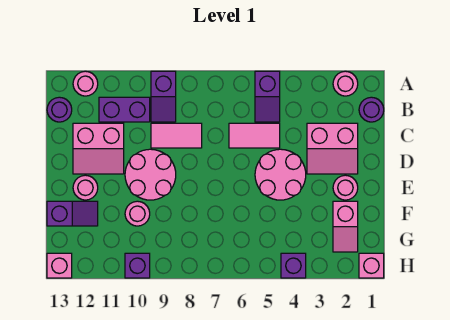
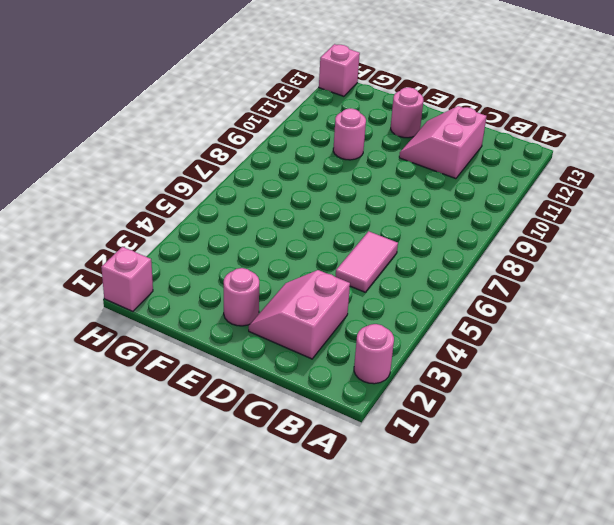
none -> purple 1x2 slope [255,71,280,122]
none -> purple 1x2 slope [151,71,176,122]
none -> pink 1x1 round brick [73,71,98,96]

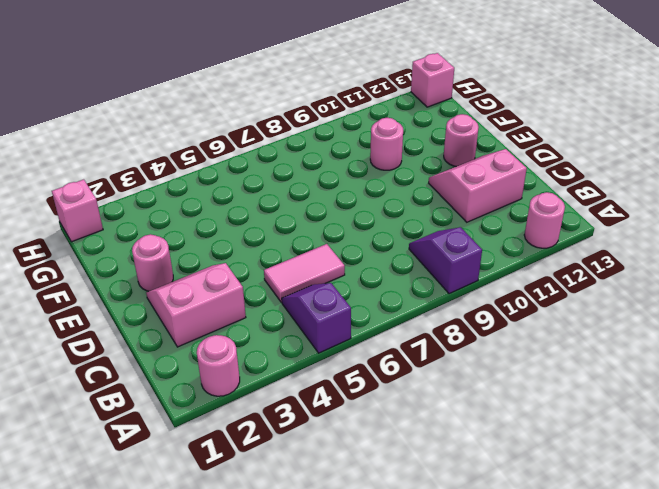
none -> purple 1x1 round brick [359,97,384,122]
none -> purple 1x2 brick [99,97,150,122]
none -> purple 1x1 round brick [47,97,72,122]

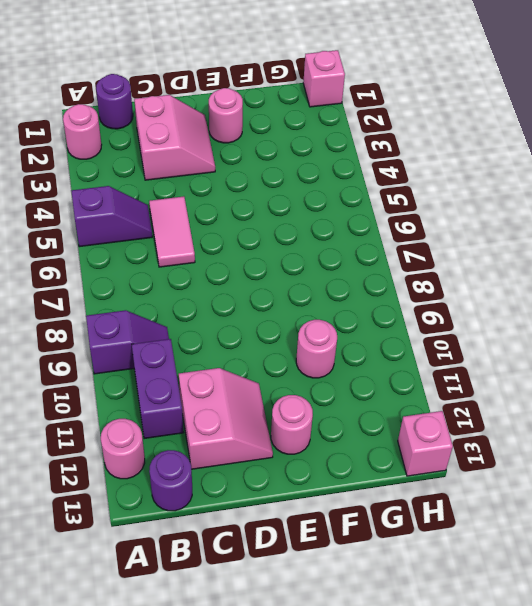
none -> pink 1x2 tile [151,123,202,148]
none -> pink 2x2 round brick [255,149,306,200]
none -> pink 2x2 round brick [125,149,176,200]

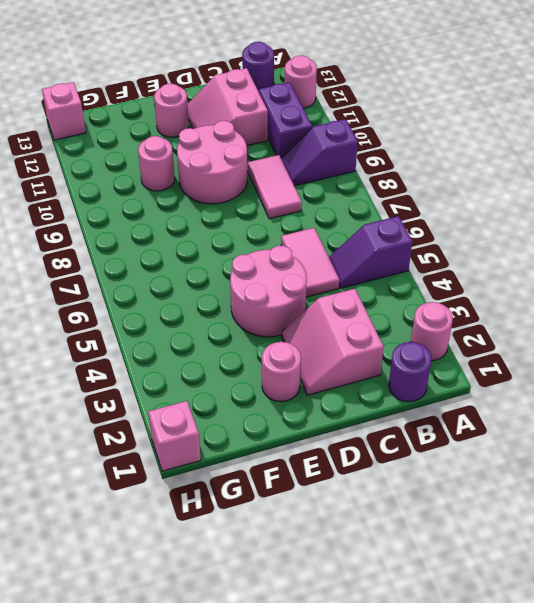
none -> pink 1x2 slope [333,201,358,252]
none -> purple 1x2 slope [47,201,98,226]
none -> purple 1x1 brick [281,253,306,278]

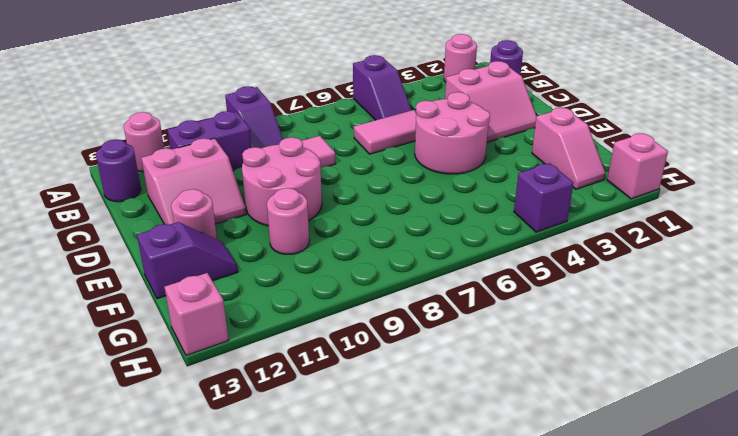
none -> pink 1x1 round brick [333,175,358,200]
none -> purple 1x1 brick [125,253,150,278]

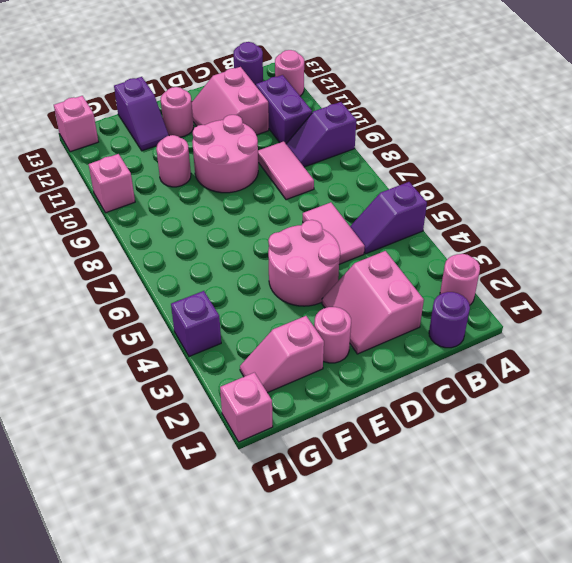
pink 1x1 brick [89,154,135,213] -> purple 1x1 brick [125,253,150,278]

